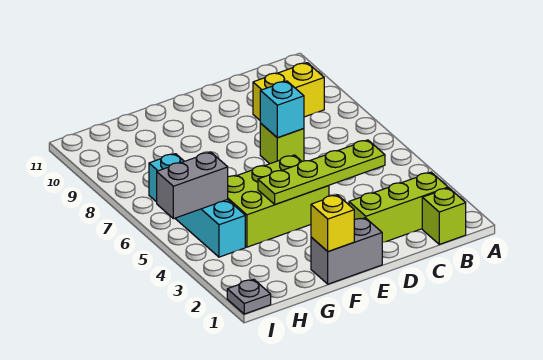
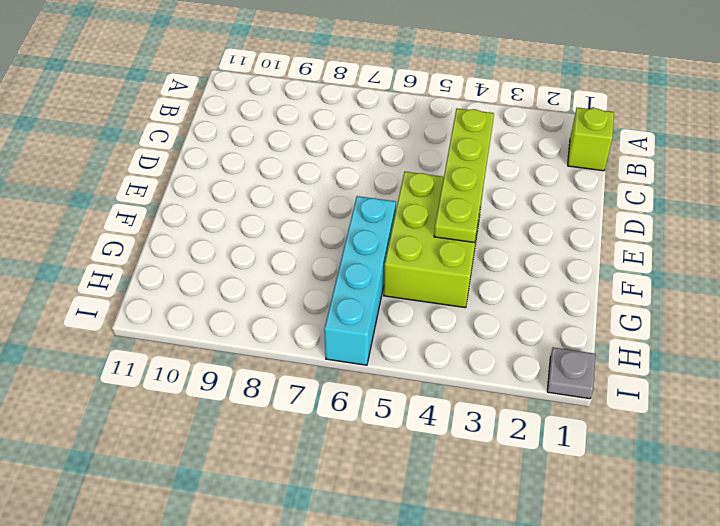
cyan 1x4 brick [324,196,396,365] -> cyan 1x4 brick turned to [149,154,245,257]
none -> lime 1x3 brick [349,172,448,242]
none -> yellow 1x2 brick [253,63,324,120]
none -> lime 1x1 brick [260,123,304,164]

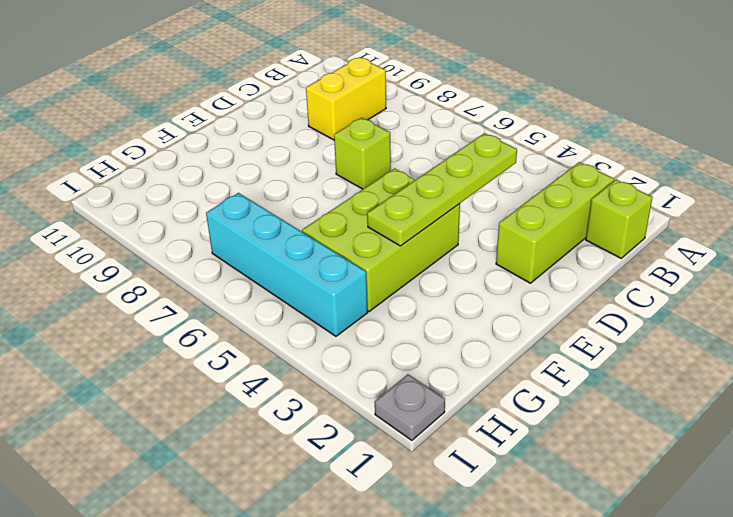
none -> grey 1x2 brick [311,218,382,284]
none -> cyan 1x1 brick [260,81,304,138]
none -> yellow 1x1 brick [311,195,354,251]

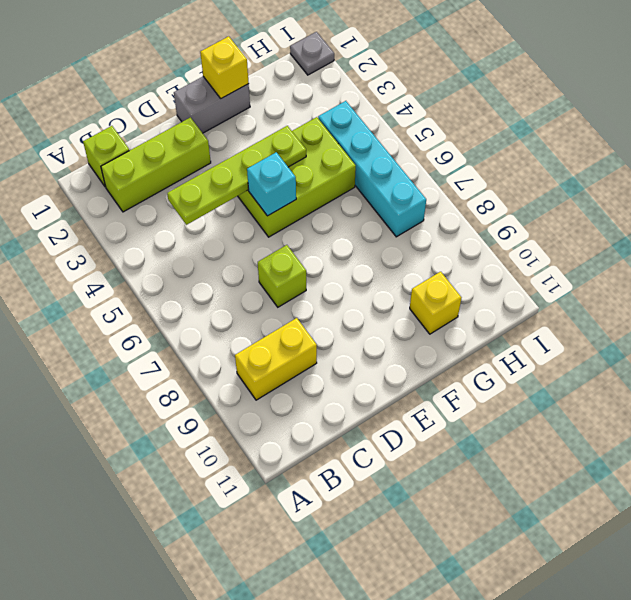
cyan 1x1 brick [247,152,296,216] -> cyan 1x1 brick moved to [260,81,304,138]
yellow 1x1 brick [410,272,461,334] -> none
none -> grey 1x2 brick [157,152,228,219]

